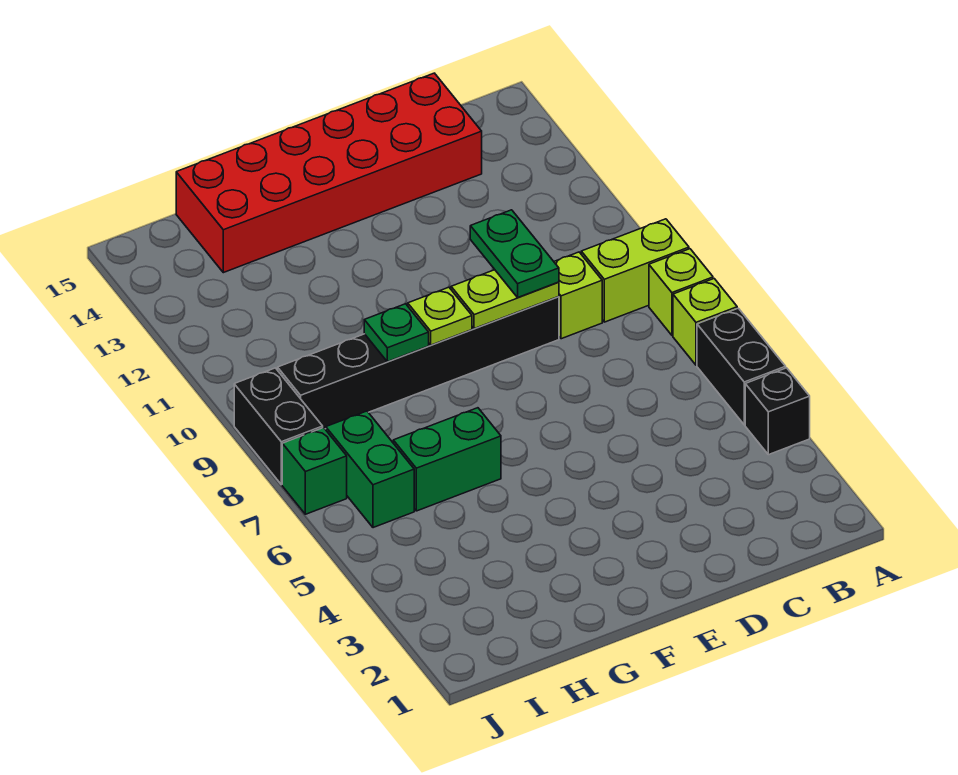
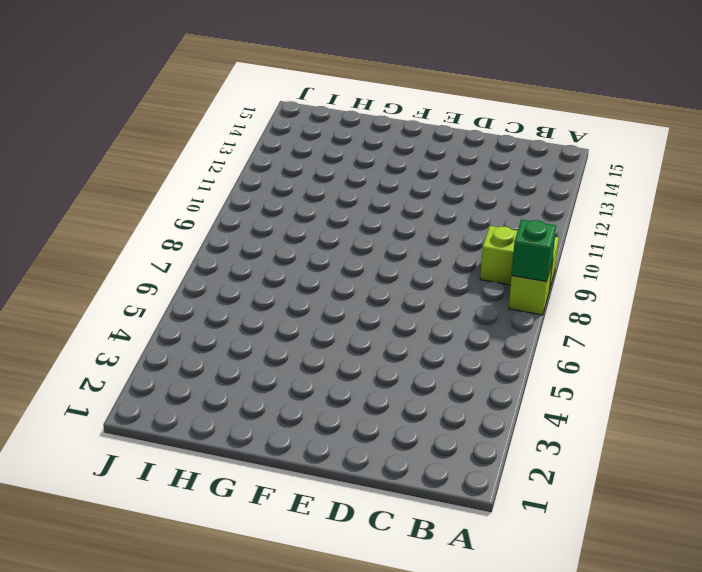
green 1x1 brick [512,220,556,282] -> green 1x1 brick moved to [282,428,347,514]
none -> black 1x1 brick [745,368,810,455]
none -> black 1x2 brick [697,308,786,425]
none -> lime 1x1 brick [673,279,737,365]

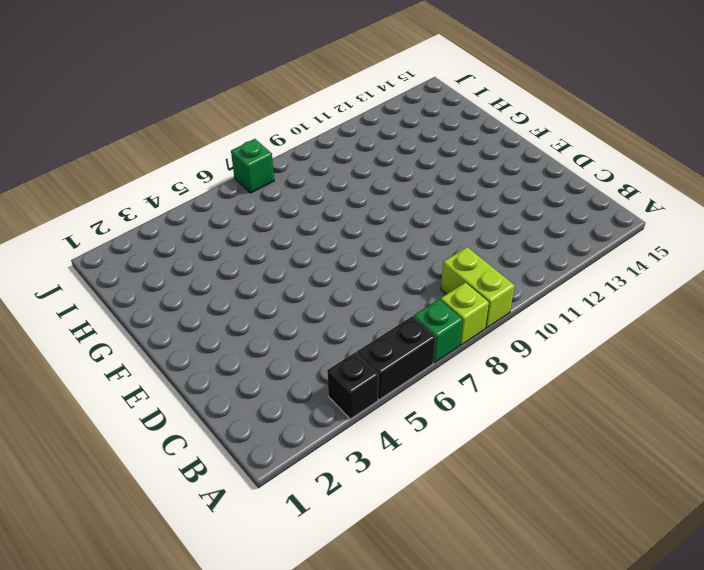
green 1x1 brick [414,299,463,363] -> lime 1x1 brick [673,279,737,365]
none -> lime 1x1 brick [554,252,602,339]
none -> red 2x6 brick [176,73,482,273]
none -> black 1x6 brick [278,297,559,429]

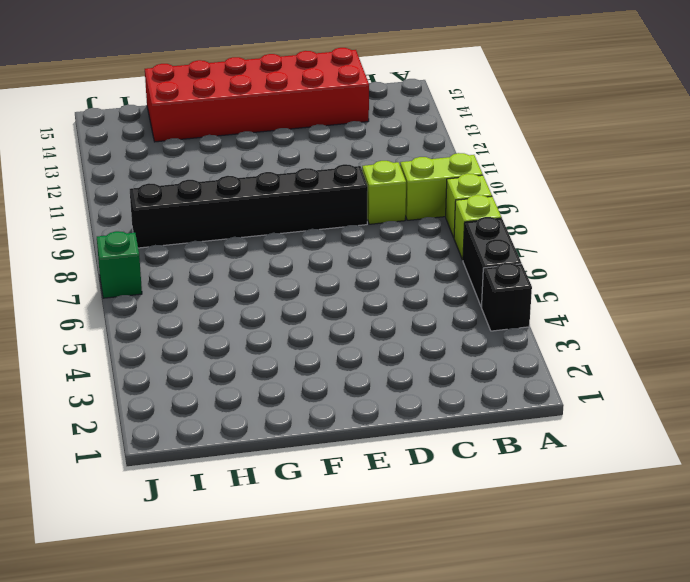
none -> green 1x2 brick [393,408,501,511]
none -> green 1x2 brick [326,411,414,528]
none -> black 1x2 brick [234,368,323,485]

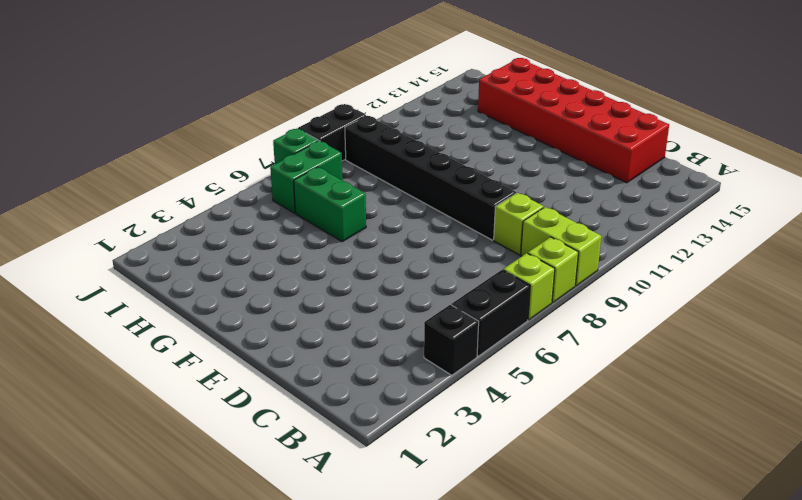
none -> lime 1x2 plate [451,270,559,329]
none -> lime 1x1 plate [408,287,472,345]
none -> green 1x1 plate [364,304,429,362]

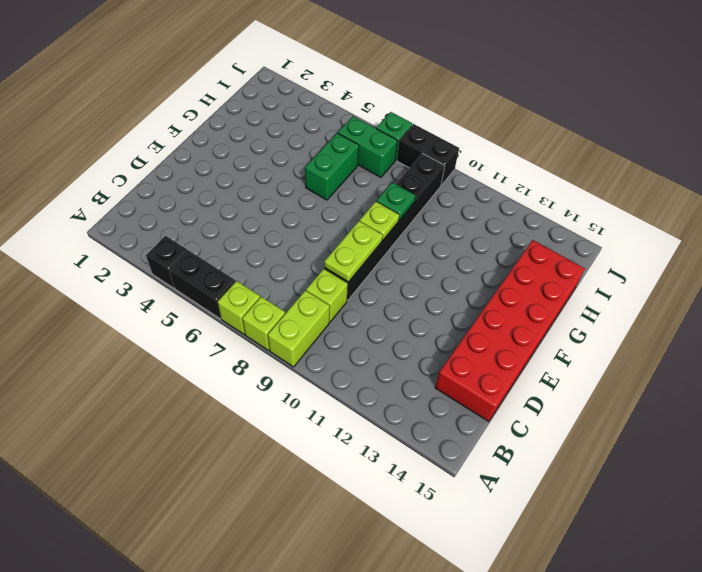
none -> green 1x2 plate [470,210,559,298]

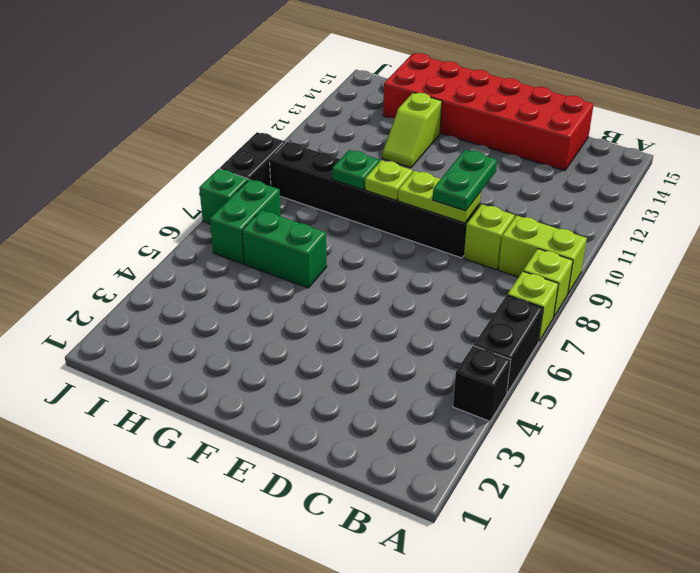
lime 1x2 slope [382,93,442,167] -> none

